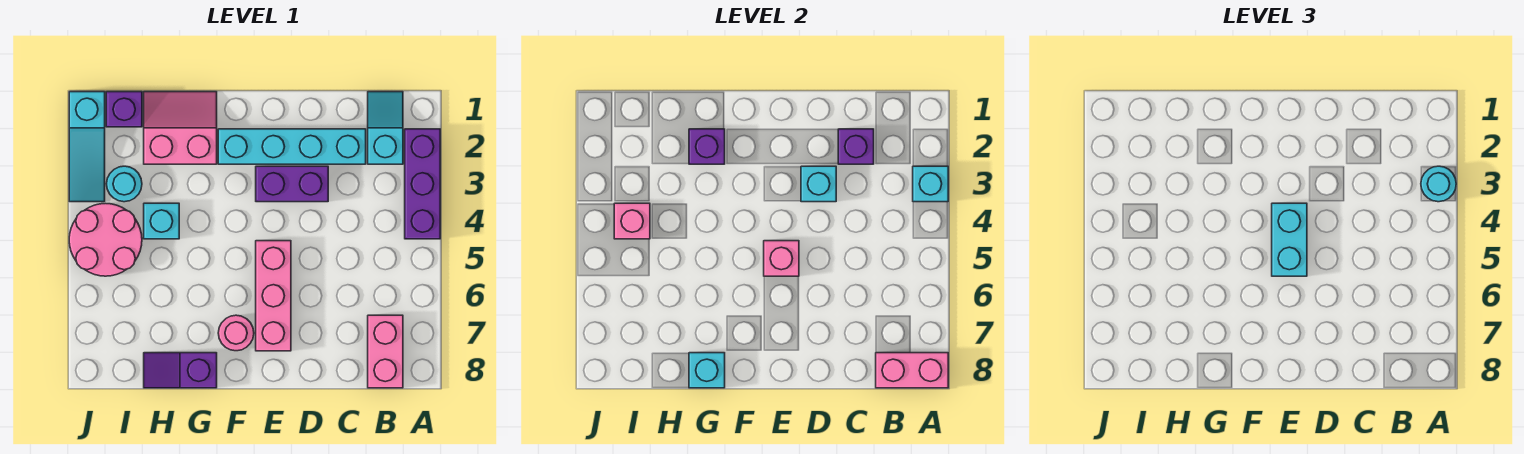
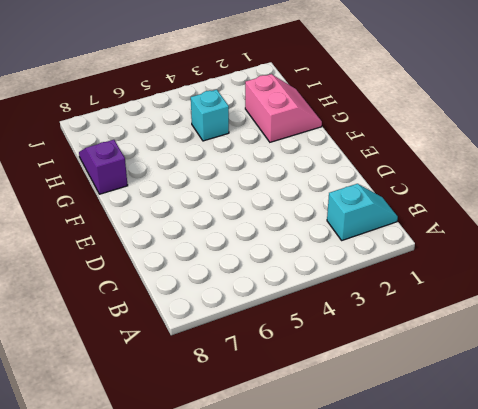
none -> purple 1x3 brick [405,129,440,239]
none -> pink 1x2 brick [368,315,403,388]
none -> cyan 1x4 brick [218,129,366,164]

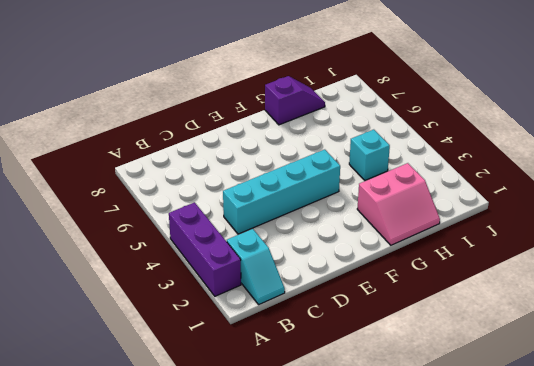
cyan 1x4 brick [223,150,340,234] -> cyan 1x4 brick moved to [218,129,366,164]
none -> pink 1x2 brick [368,315,403,388]
none -> purple 1x2 brick [256,166,328,202]
none -> pink 1x3 brick [256,241,291,351]

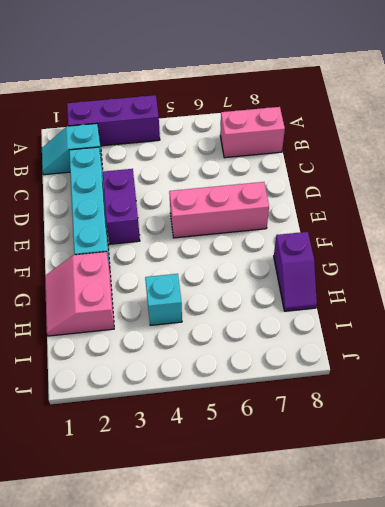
none -> pink 1x1 round brick [218,315,254,351]
none -> purple 1x1 brick [106,92,142,127]
none -> cyan 1x1 round brick [107,166,142,202]

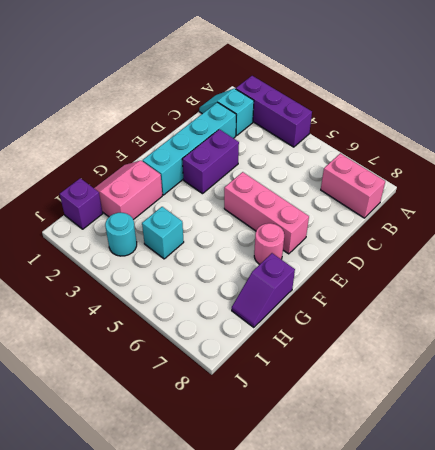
none -> pink 2x2 round brick [69,203,142,276]
none -> cyan 1x3 slope [69,92,105,202]
none -> cyan 1x1 brick [913,166,948,202]

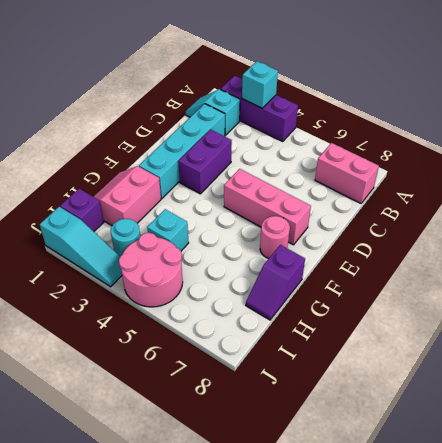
none -> pink 1x2 brick [876,353,948,388]
none -> purple 1x1 brick [838,129,874,164]
none -> cyan 1x1 brick [801,166,836,202]

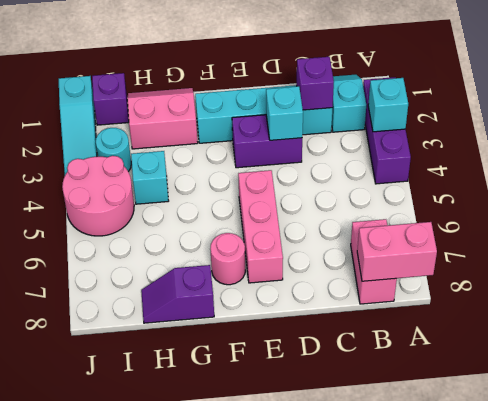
none -> pink 1x1 brick [764,241,799,276]
none -> purple 1x1 brick [689,129,725,164]
none -> cyan 1x1 brick [689,353,725,388]

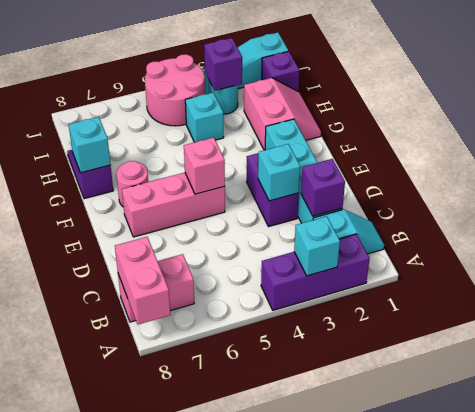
purple 1x1 brick [204,38,242,91] -> purple 1x1 brick moved to [689,129,725,164]
none -> pink 1x1 brick [614,203,650,239]
none -> cyan 1x1 round brick [1421,166,1456,202]
none -> cyan 1x2 brick [1272,203,1307,276]

